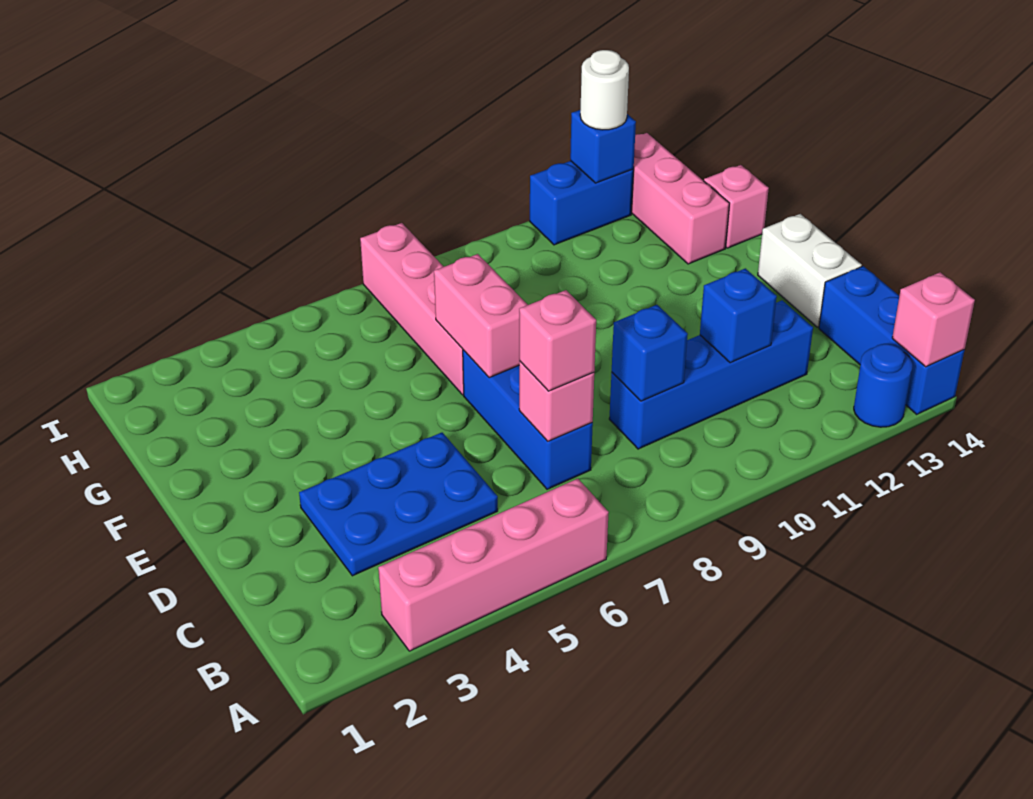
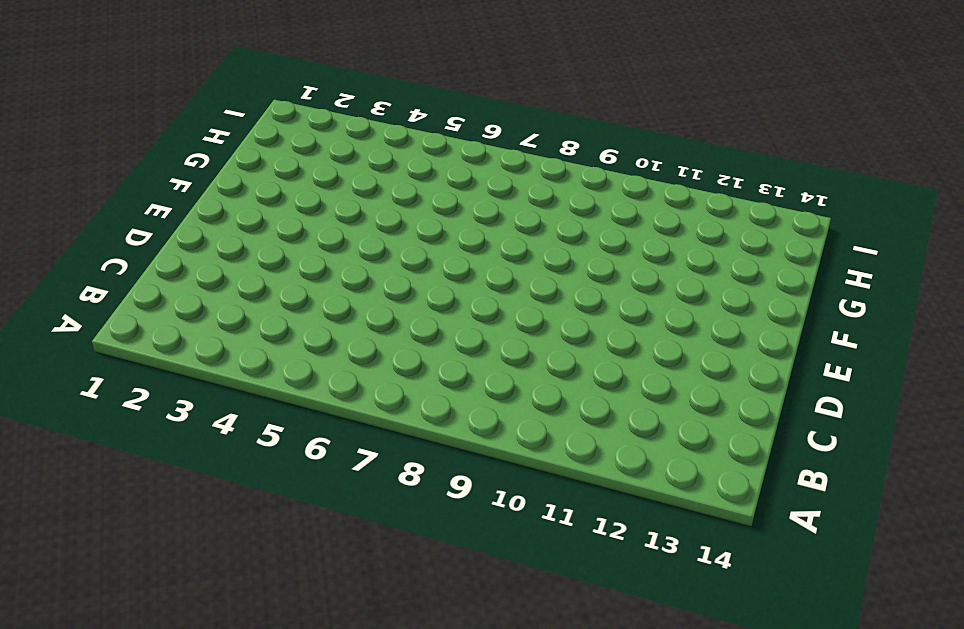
none -> pink 1x4 brick [378,479,609,651]
none -> blue 1x1 round brick [854,344,913,427]
none -> blue 1x3 brick [819,266,965,414]

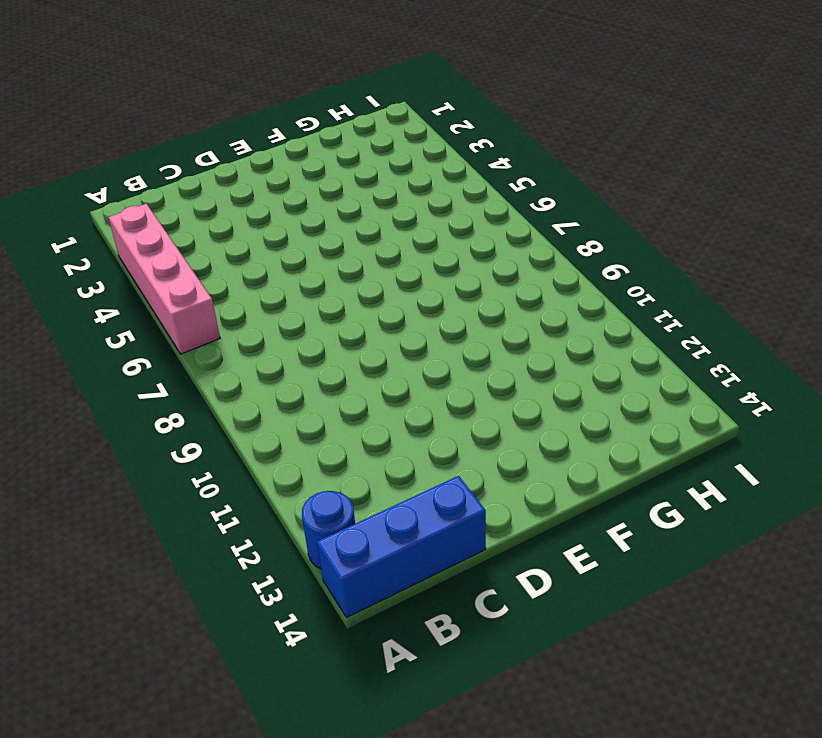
none -> blue 2x3 plate [299,433,498,576]
none -> blue 1x3 brick [463,350,593,489]
none -> blue 1x4 brick [609,300,813,449]

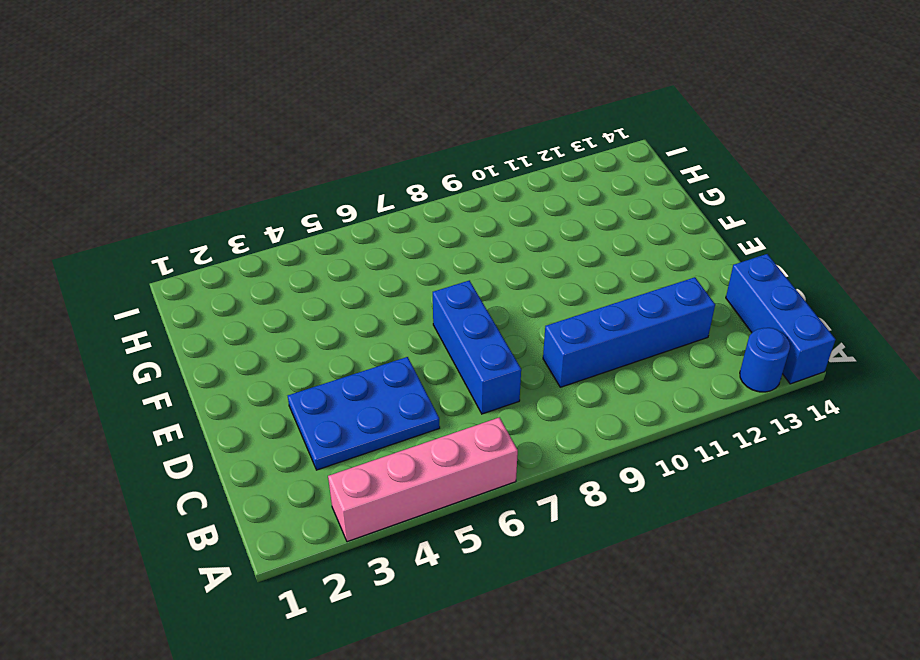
none -> white 1x2 brick [758,214,862,327]
none -> pink 1x4 brick [360,223,464,395]
none -> pink 1x3 brick [631,133,729,264]

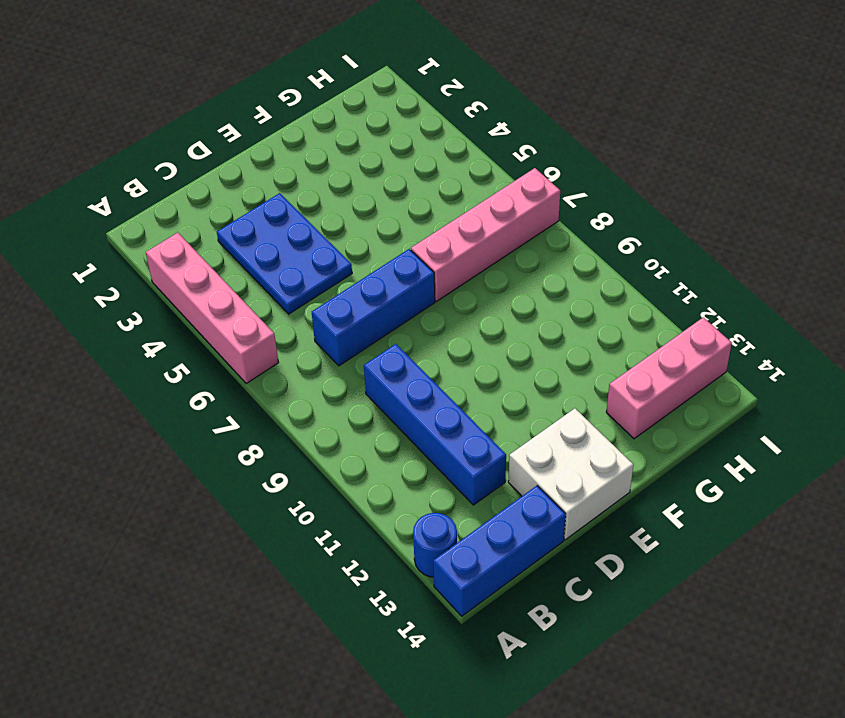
white 2x2 brick [508,408,633,540] -> white 1x2 brick [758,214,862,327]
none -> pink 1x1 brick [704,165,769,248]
none -> blue 1x2 brick [530,161,633,245]
none -> pink 1x1 brick [892,272,975,367]

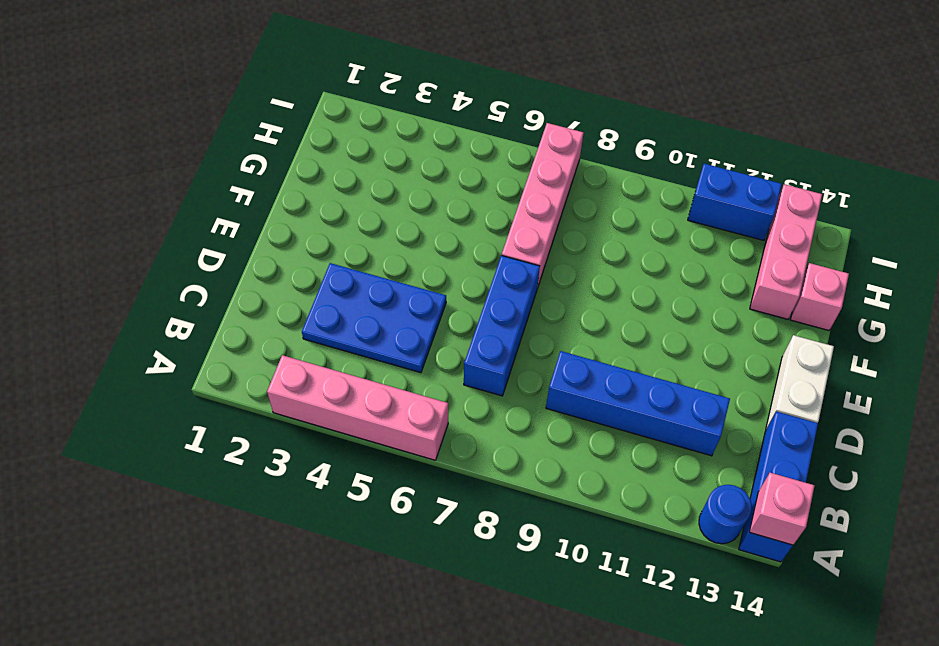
none -> pink 1x1 brick [519,361,594,441]
none -> blue 1x1 brick [612,305,688,401]
none -> blue 1x1 brick [700,268,777,363]

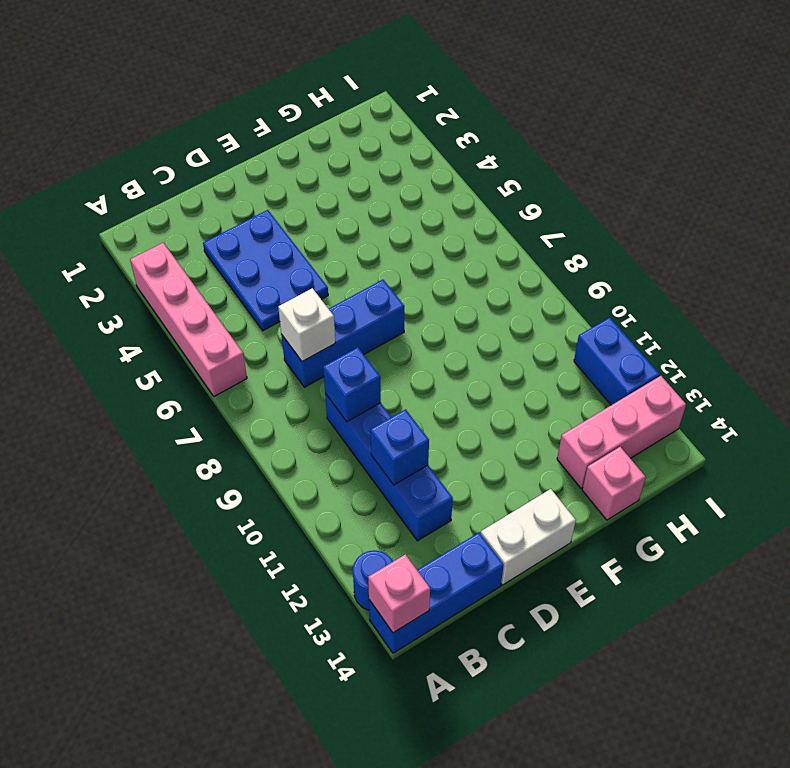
white 1x1 brick [278,288,335,361] -> pink 1x1 brick [519,361,594,441]
none -> pink 1x4 brick [360,223,464,395]
none -> pink 1x2 brick [434,254,528,378]
none -> blue 1x1 brick [570,110,636,183]

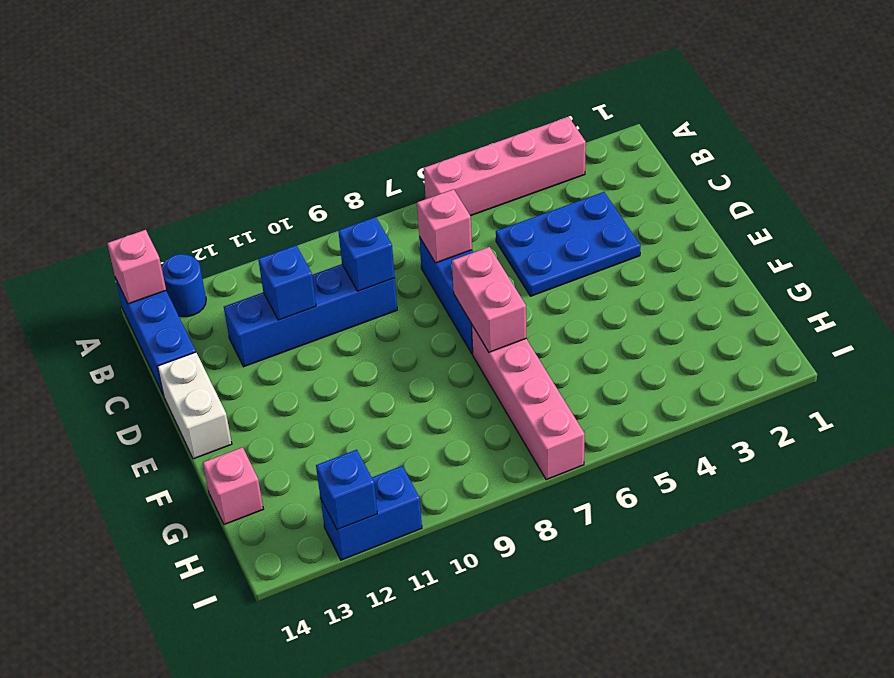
none -> pink 1x3 brick [631,133,729,264]
none -> pink 1x1 brick [519,290,596,391]
none -> white 1x1 round brick [580,50,629,130]

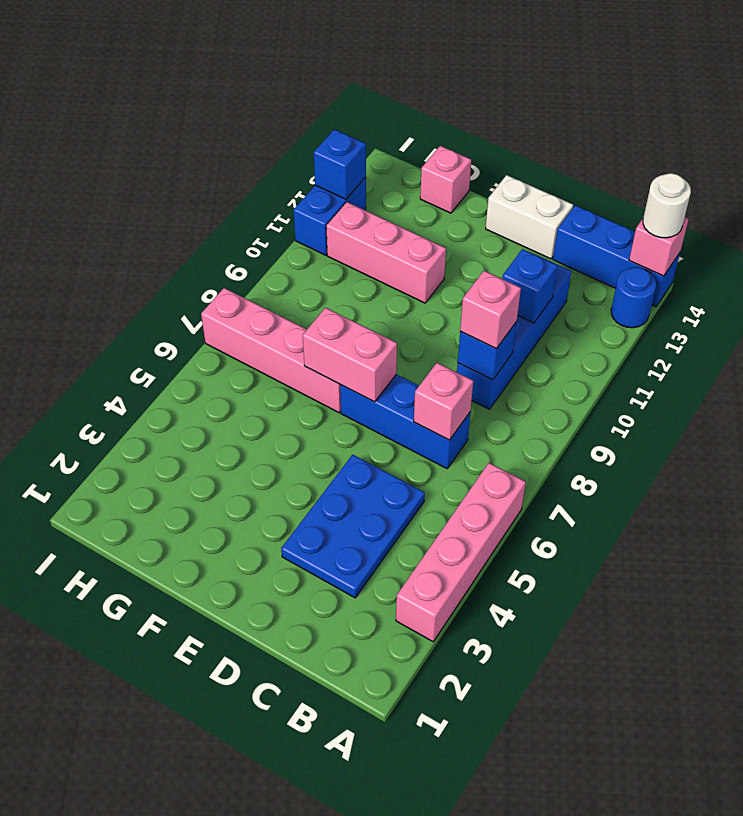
white 1x1 round brick [643,173,691,238] -> white 1x1 round brick moved to [580,50,629,130]
pink 1x1 brick [460,271,521,349] -> pink 1x1 brick moved to [519,290,596,391]
pink 1x3 brick [326,202,446,303] -> pink 1x3 brick moved to [631,133,729,264]

